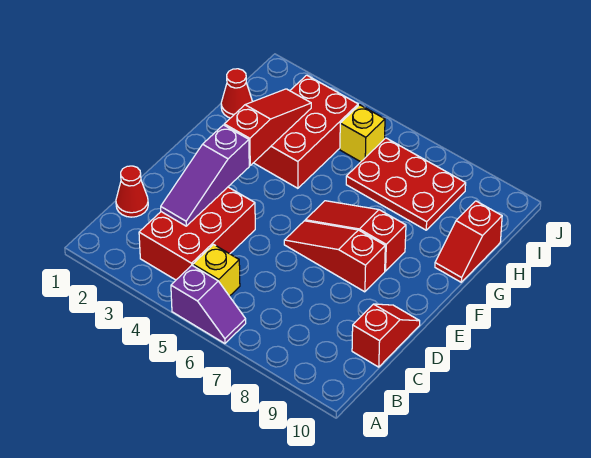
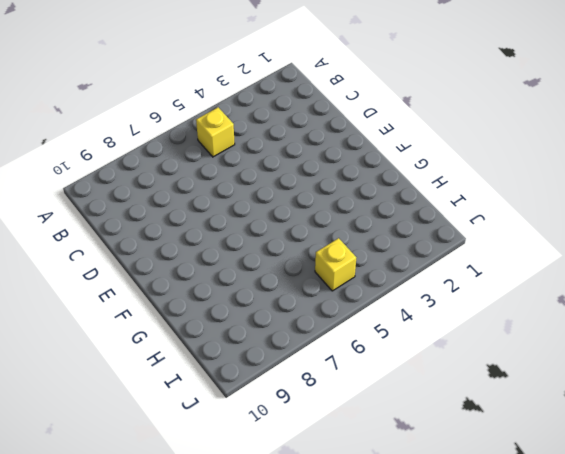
none -> purple 1x2 slope [171,265,246,344]
none -> red 2x3 brick [139,187,255,280]
none -> red 1x1 cone [116,166,148,217]

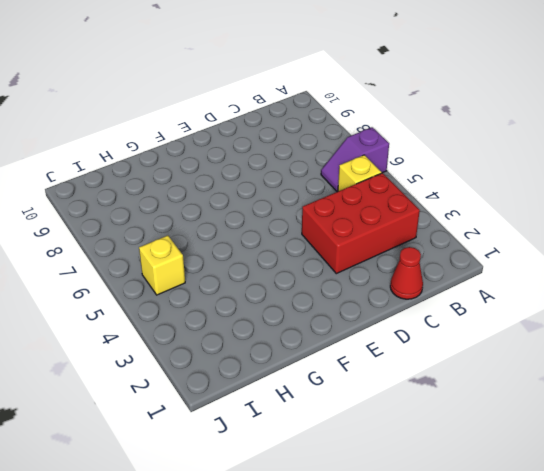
purple 1x2 slope [321,127,389,192] -> purple 1x2 slope turned to [171,265,246,344]
none -> red 1x2 slope [352,304,420,367]
none -> red 1x3 slope [284,221,385,292]
none -> red 1x3 slope [305,201,406,271]

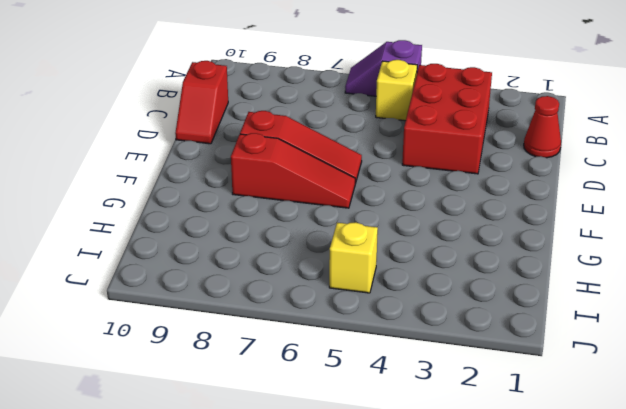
none -> red 2x3 brick [254,75,358,188]
none -> red 1x2 slope [435,201,502,282]
none -> red 1x1 cone [221,69,252,118]

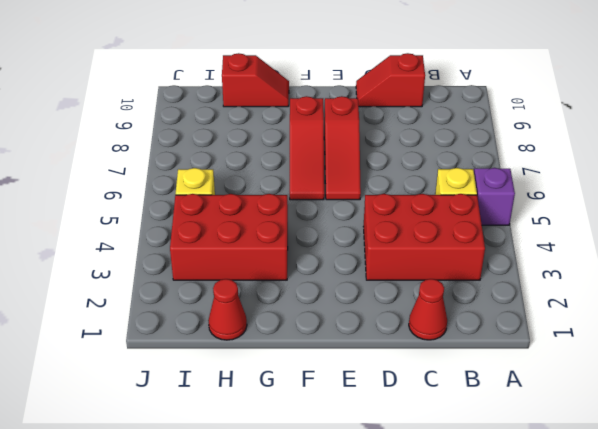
none -> red 2x3 plate [346,138,466,230]
none -> purple 1x3 slope [161,125,249,226]
none -> red 1x3 slope [224,89,311,165]

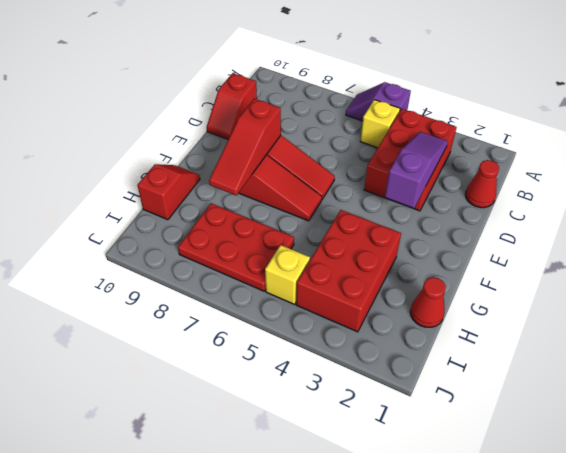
red 1x3 slope [209,99,281,195] -> red 1x3 slope moved to [224,89,311,165]

